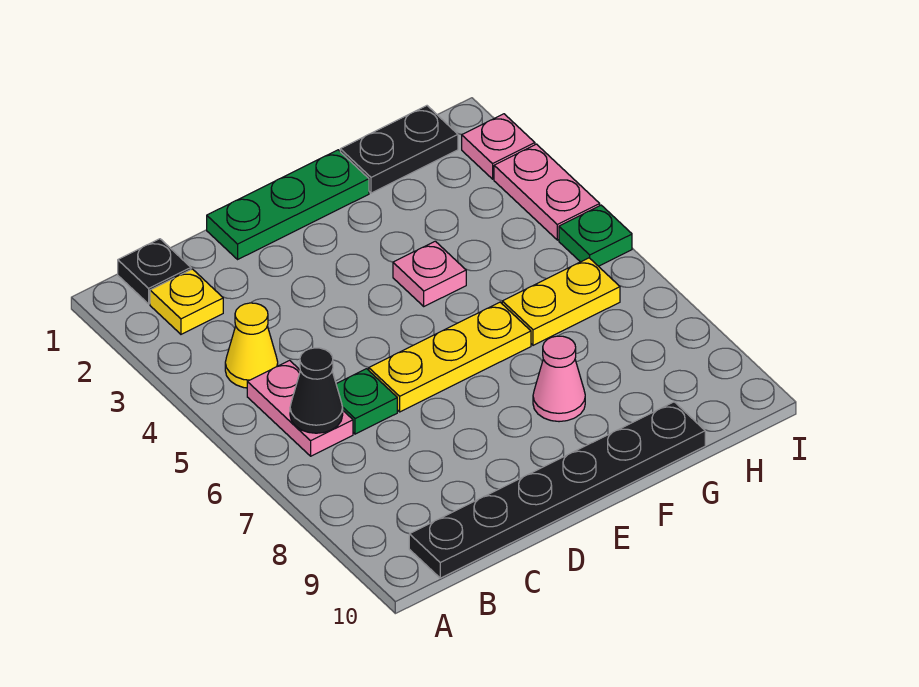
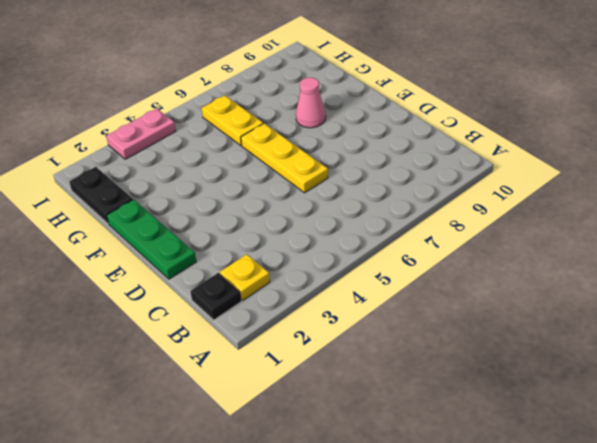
none -> yellow 1x1 cone [225,303,278,388]
none -> pink 1x2 plate [247,360,353,456]
none -> black 1x6 plate [409,402,705,578]

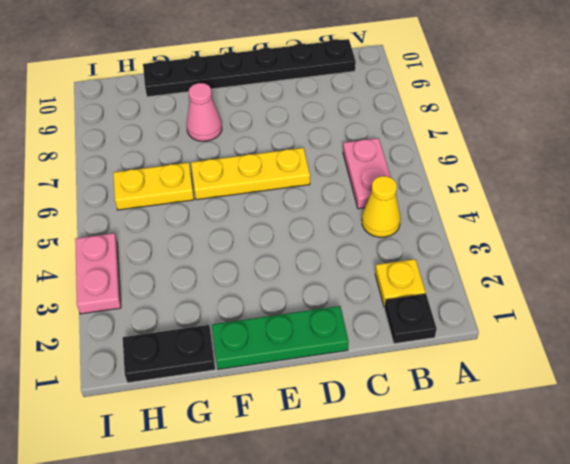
none -> green 1x1 plate [336,369,397,434]
none -> pink 1x1 plate [393,241,466,306]
none -> pink 1x1 plate [462,114,535,179]

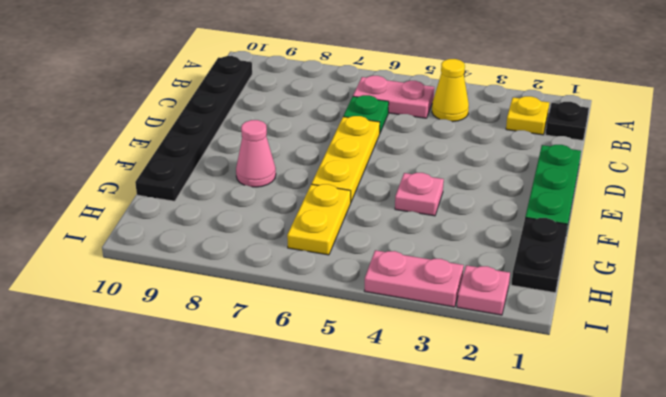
none -> green 1x1 plate [559,205,632,266]
none -> black 1x1 cone [290,348,343,433]

